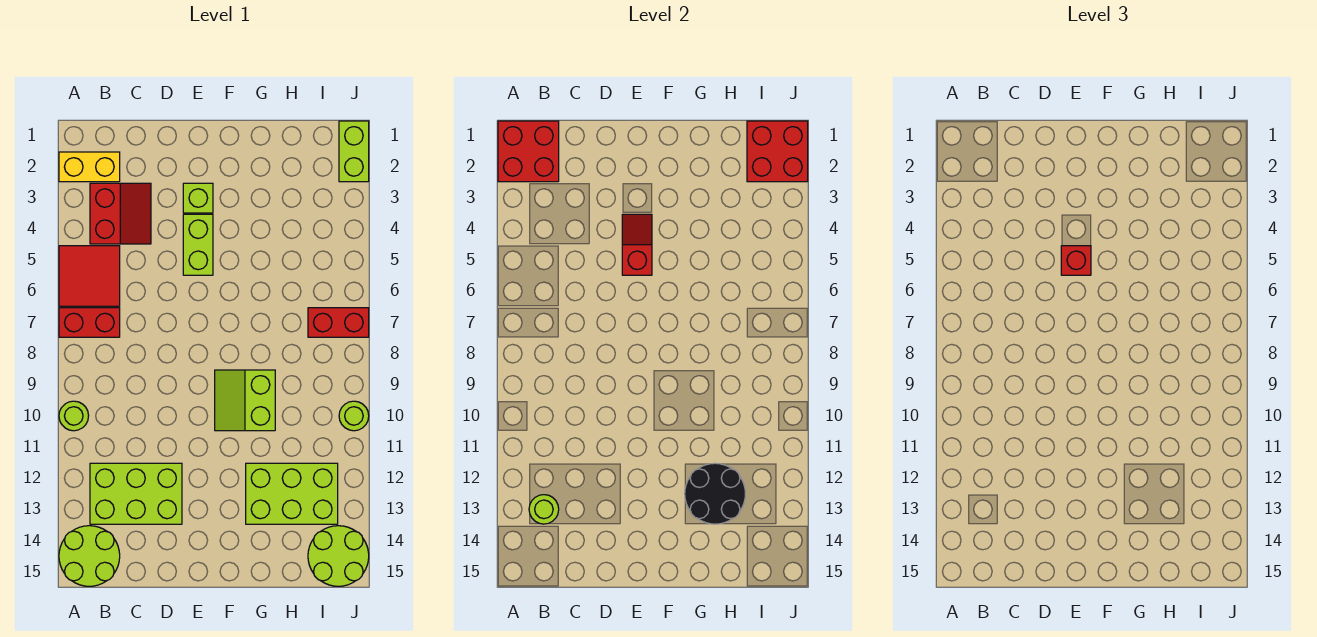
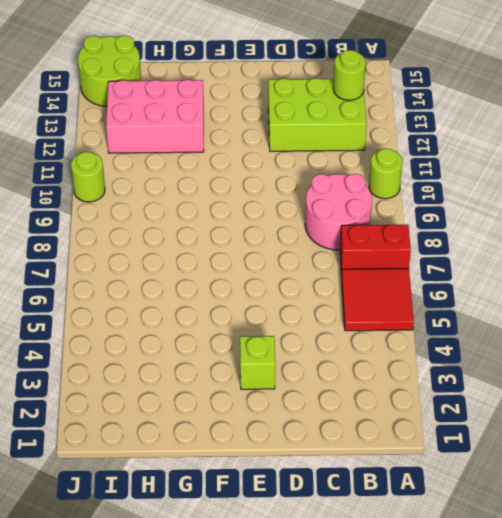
pink 2x2 round brick [305,174,372,250] -> none
pink 2x3 brick [106,80,204,153] -> lime 2x3 brick [246,463,338,524]
none -> yellow 1x2 brick [59,152,120,182]
none -> lime 2x2 round brick [59,526,120,586]
none -> red 2x2 slope [90,183,151,244]

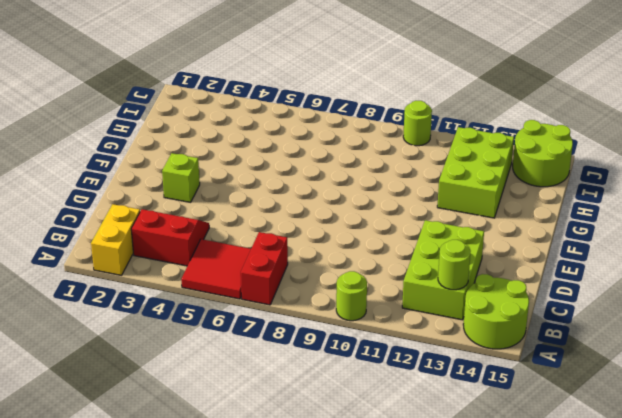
none -> lime 1x2 brick [183,214,213,275]
none -> lime 2x2 slope [215,370,275,431]
none -> red 1x2 brick [308,308,369,337]

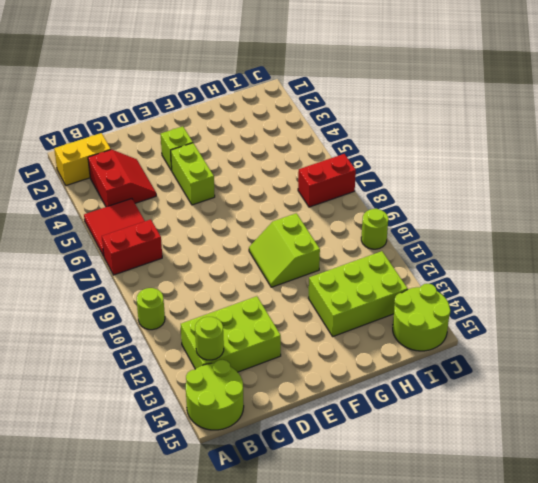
none -> lime 1x2 brick [339,121,369,182]
none -> red 2x2 brick [498,121,559,182]
none -> red 1x2 slope [622,214,652,275]

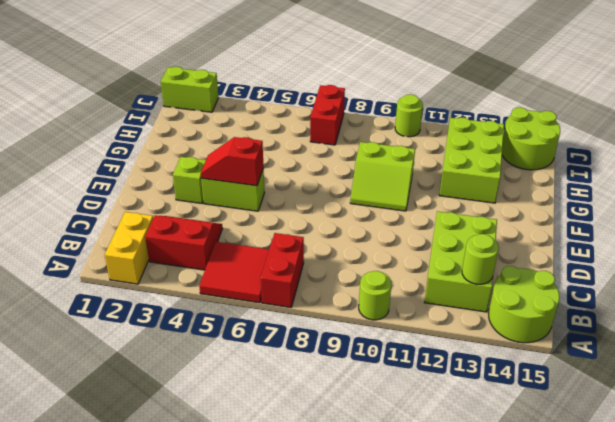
none -> red 2x2 brick [498,121,559,182]
none -> black 2x2 round brick [685,463,745,524]
none -> red 2x2 brick [747,121,808,182]

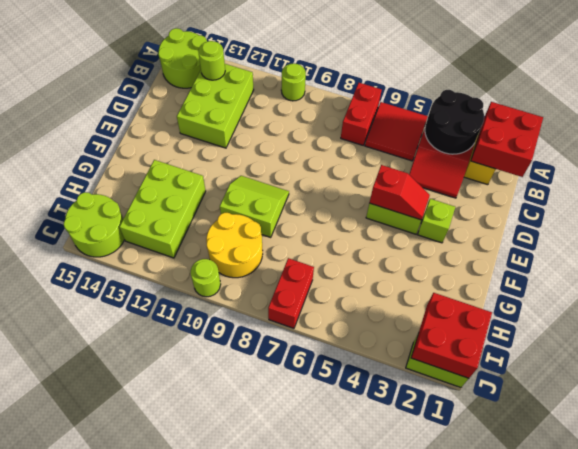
black 2x2 round brick [425,90,484,154] -> black 2x2 round brick moved to [685,463,745,524]
yellow 2x2 round brick [206,213,263,278] -> none
none -> red 1x1 brick [1061,246,1091,275]

